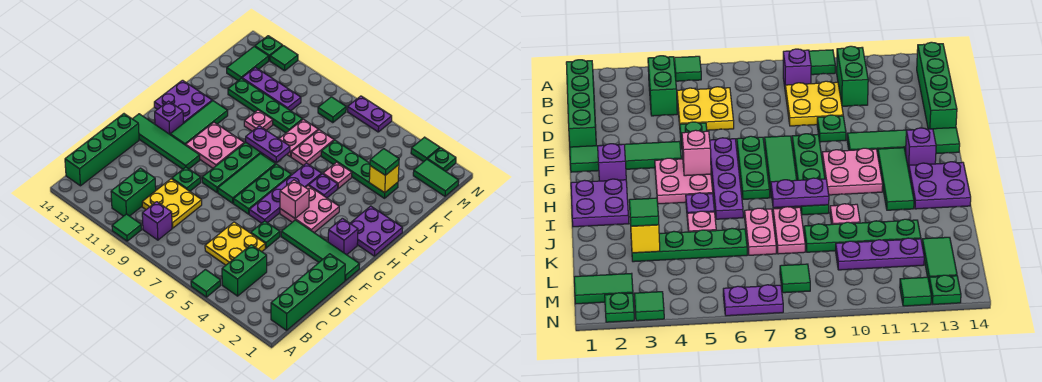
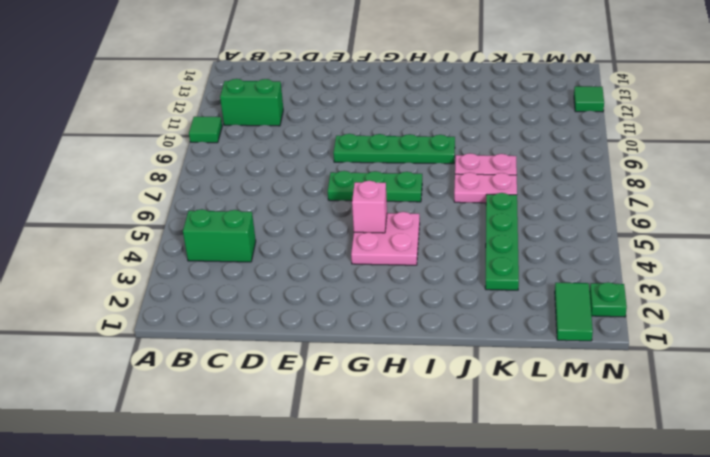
none -> green 1x1 tile [191,270,221,297]
none -> green 1x4 brick [271,254,345,330]
none -> purple 1x1 brick [142,202,172,240]
none -> green 1x4 brick [65,114,139,186]

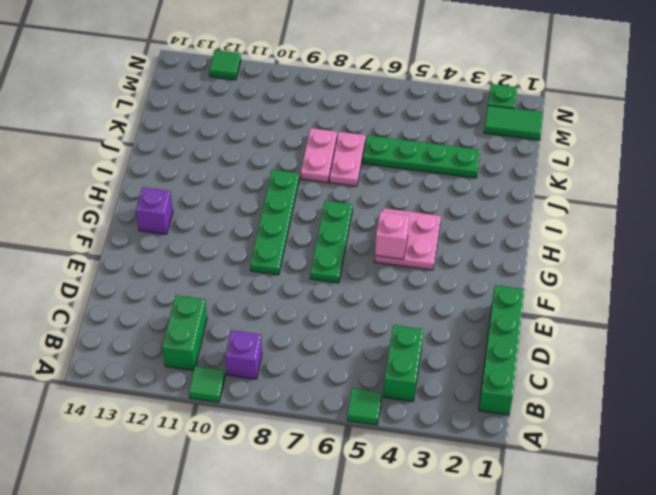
none -> green 1x4 brick [65,114,139,186]
none -> yellow 2x2 plate [205,222,265,265]
none -> yellow 2x2 plate [142,179,202,228]
none -> green 1x1 plate [251,221,280,248]

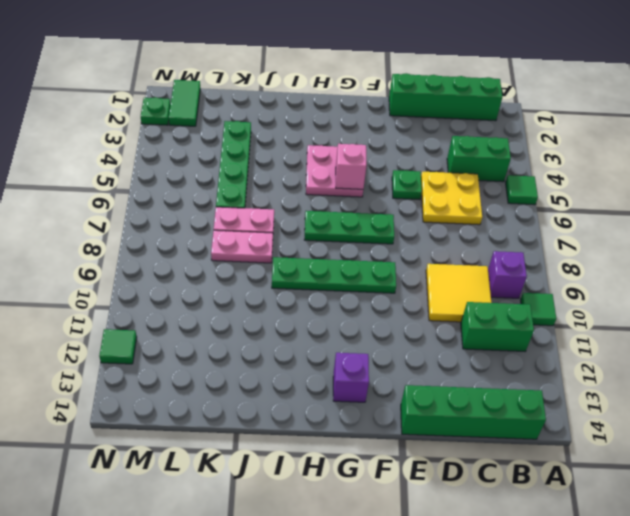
yellow 2x2 tile [426,264,491,322] -> yellow 2x2 plate [142,179,202,228]
none -> green 1x1 plate [172,167,201,191]
none -> green 1x4 tile [281,220,360,281]
none -> purple 1x4 plate [249,163,322,223]
none -> green 1x3 tile [218,154,276,203]

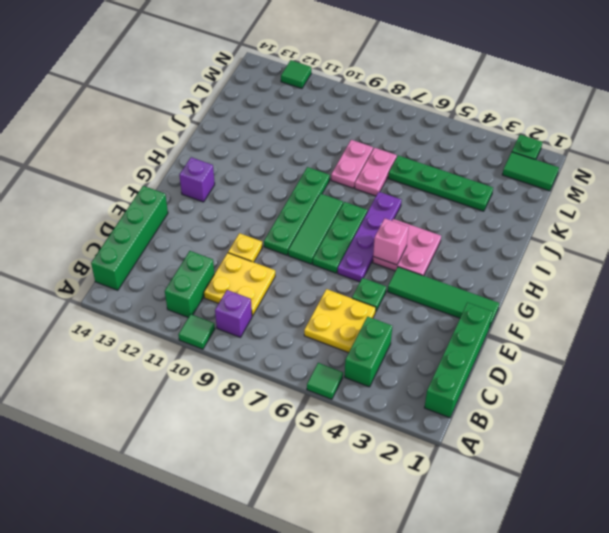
yellow 1x1 plate [228,233,262,262] -> green 1x1 plate [172,167,201,191]
none -> green 1x4 tile [133,114,200,169]
none -> purple 1x1 brick [328,218,358,255]
none -> pink 2x2 plate [186,122,244,168]
none -> green 1x3 tile [170,101,228,145]

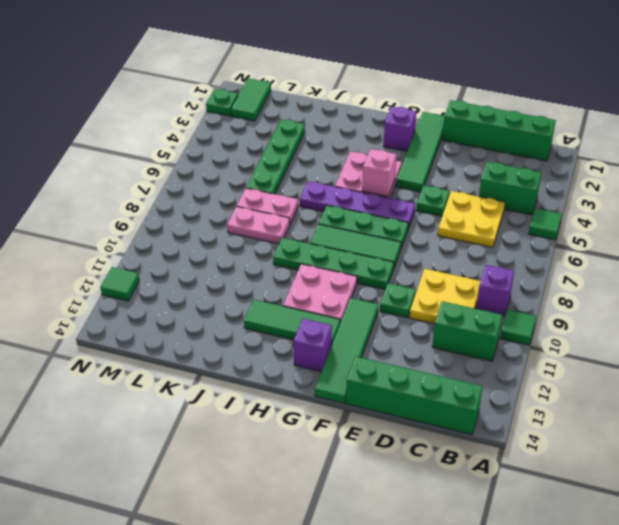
none -> purple 2x2 plate [350,206,403,256]
none -> purple 2x2 plate [154,80,212,123]
none -> purple 1x1 plate [309,174,338,198]
none -> pink 1x1 plate [323,162,352,189]

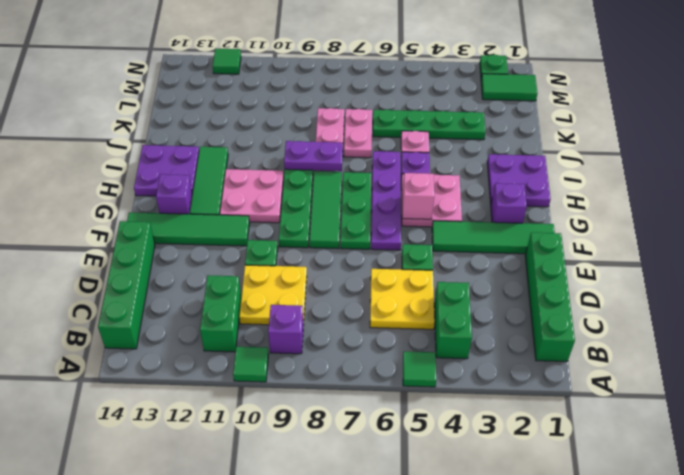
none -> pink 1x1 plate [244,110,273,131]
none -> green 1x4 plate [228,78,303,133]
none -> purple 1x3 plate [242,67,301,111]
none -> green 1x2 tile [227,47,269,80]

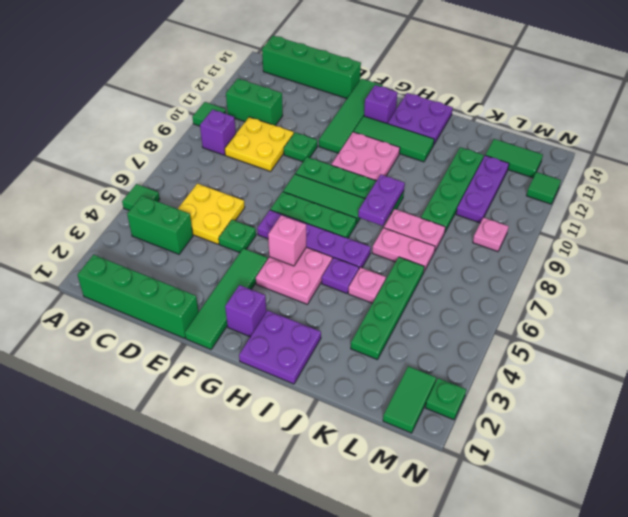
pink 1x1 plate [473,218,509,252] -> pink 1x1 plate moved to [244,110,273,131]
none -> green 1x1 tile [318,97,346,123]
none -> green 1x1 tile [411,137,440,162]
none -> purple 1x2 plate [348,96,392,132]
none -> green 1x1 plate [255,36,283,61]

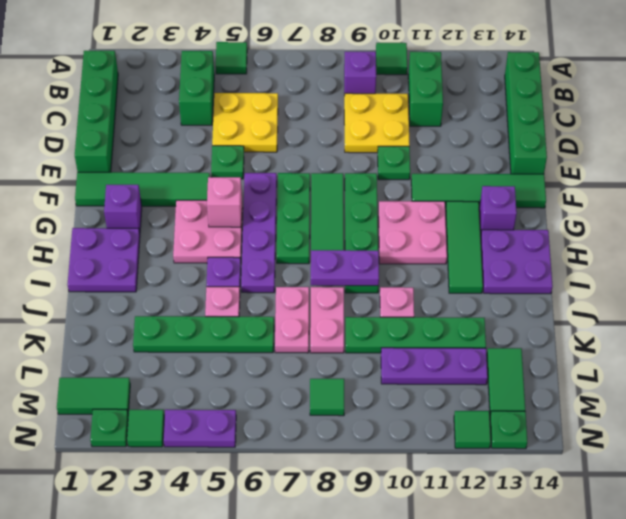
purple 1x2 plate [164,410,236,447] -> purple 1x2 plate moved to [348,96,392,132]
none -> yellow 1x1 brick [369,165,399,193]
none -> green 1x1 tile [370,149,399,175]

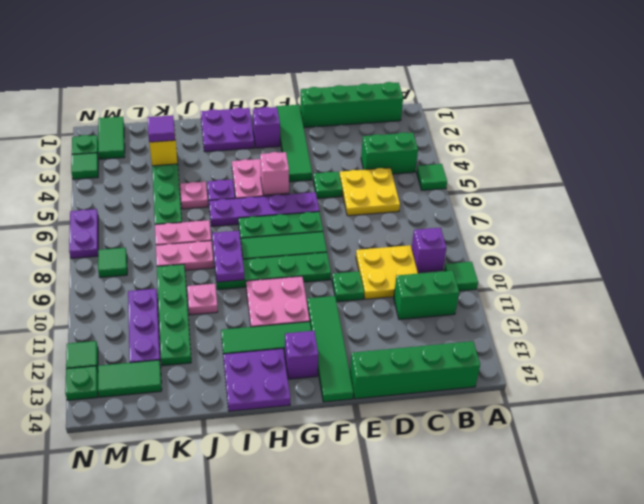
purple 1x1 tile [148,115,175,142] -> green 1x1 tile [370,149,399,175]

